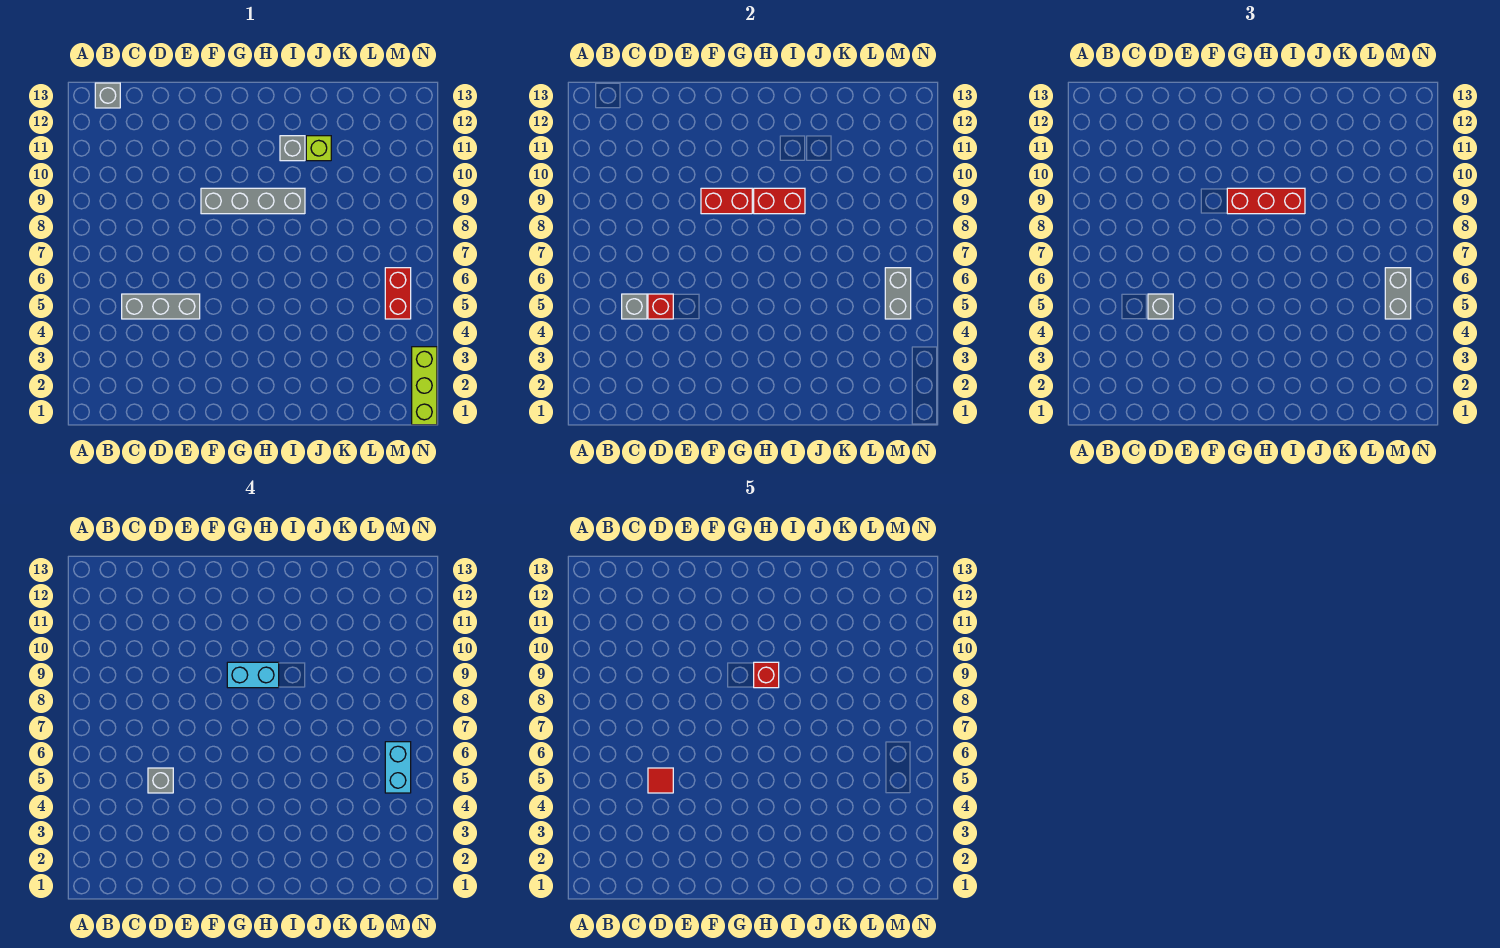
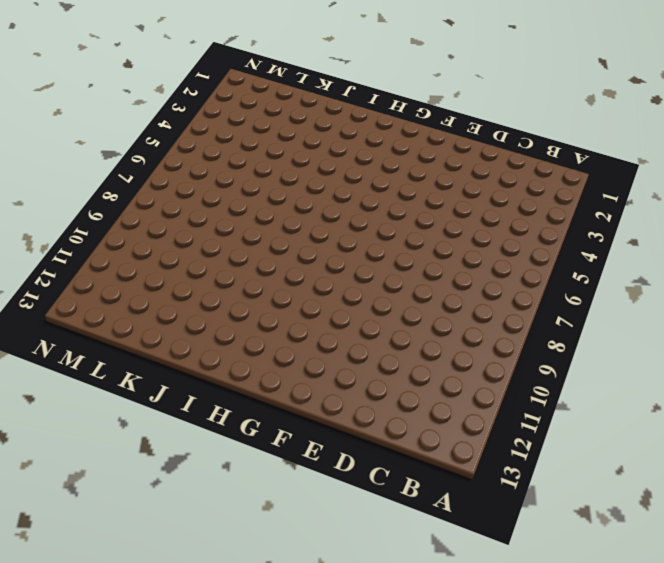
none -> grey 1x1 brick [95,83,120,108]
none -> grey 1x3 brick [122,294,200,319]
none -> grey 1x4 brick [201,188,305,214]

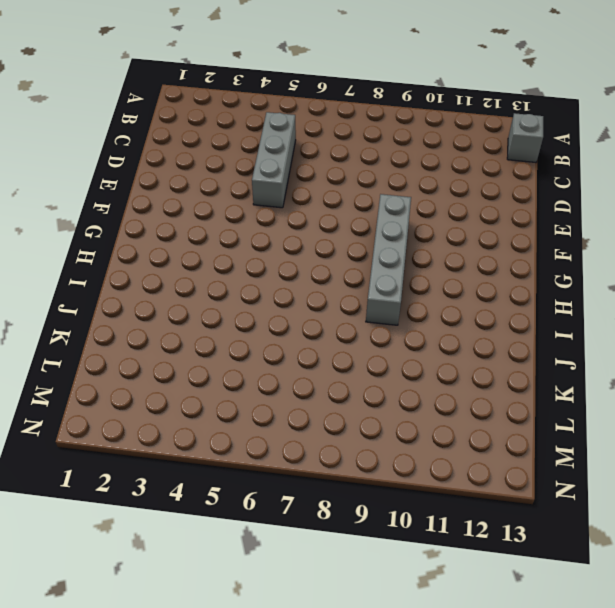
none -> grey 1x1 brick [280,136,305,161]
none -> lime 1x1 brick [306,136,331,161]
none -> red 1x2 brick [385,268,411,319]

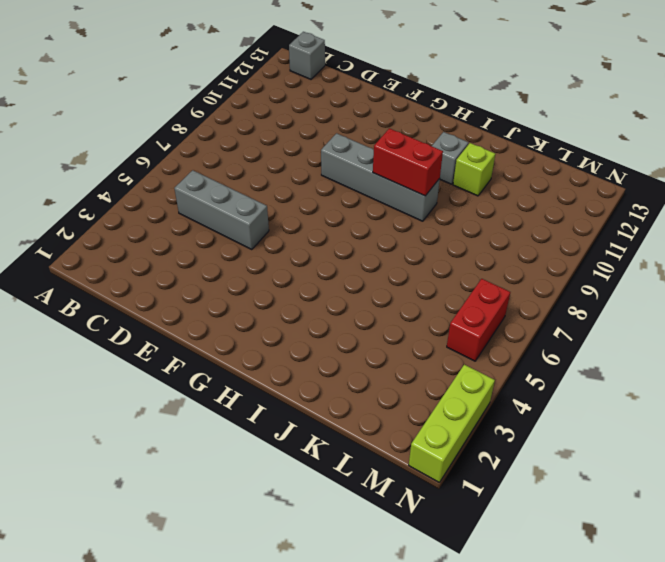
none -> grey 1x1 brick [622,294,647,319]
none -> red 1x1 brick [648,294,673,319]
none -> red 1x2 brick [701,188,752,214]

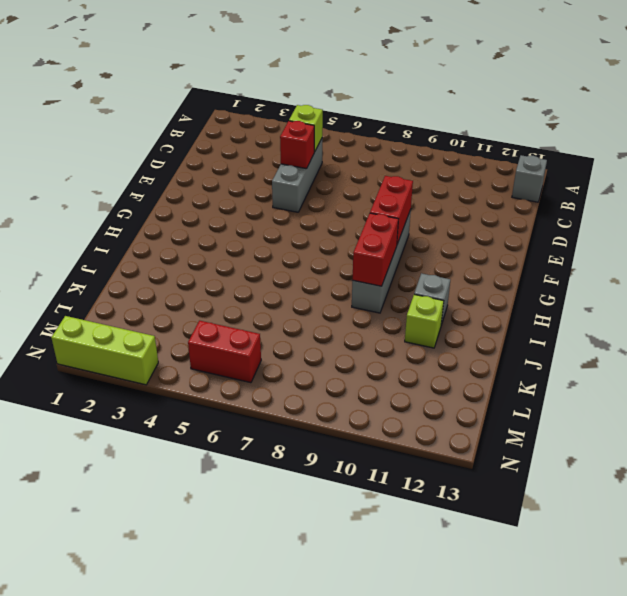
lime 1x1 brick [289,105,323,152] -> grey 1x1 brick [622,294,647,319]
none -> grey 1x2 brick [885,268,911,319]
none -> grey 1x1 brick [1148,294,1173,319]
none -> red 1x3 brick [1227,188,1305,214]

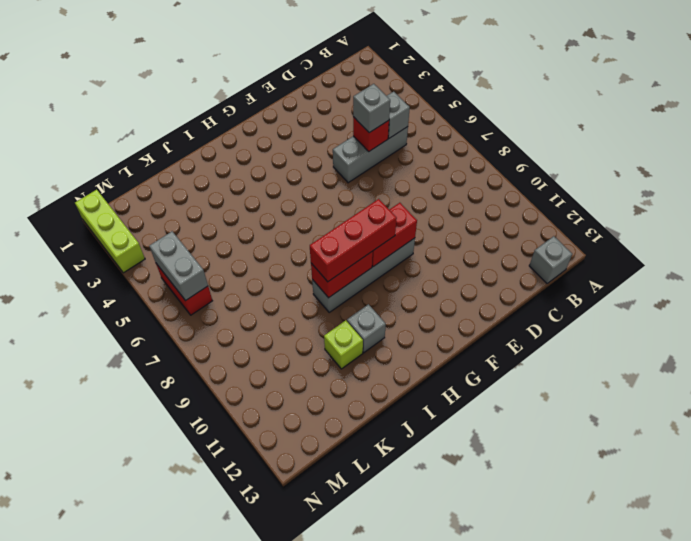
none -> grey 1x2 brick [1385,268,1411,319]
none -> grey 1x1 brick [148,768,173,793]
none -> cyan 1x2 brick [227,662,279,688]

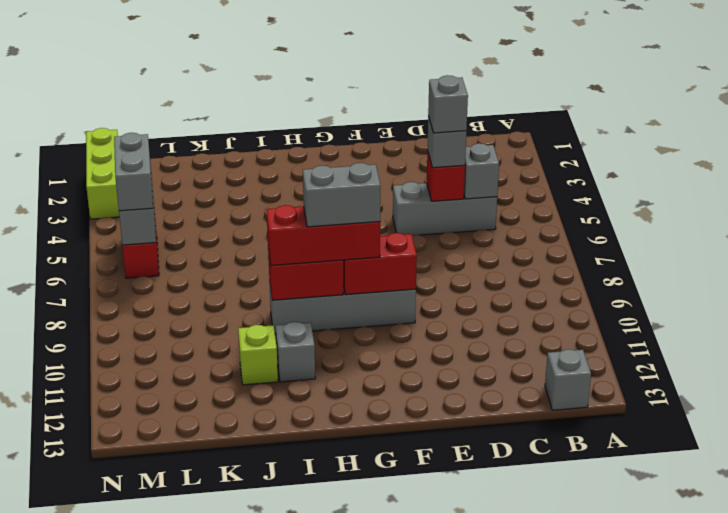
grey 1x2 brick [303,163,380,227] -> cyan 1x2 brick [227,662,279,688]
none -> cyan 1x2 brick [385,742,411,793]
none -> red 1x1 tile [648,768,673,793]
none -> red 1x1 brick [754,662,779,688]

